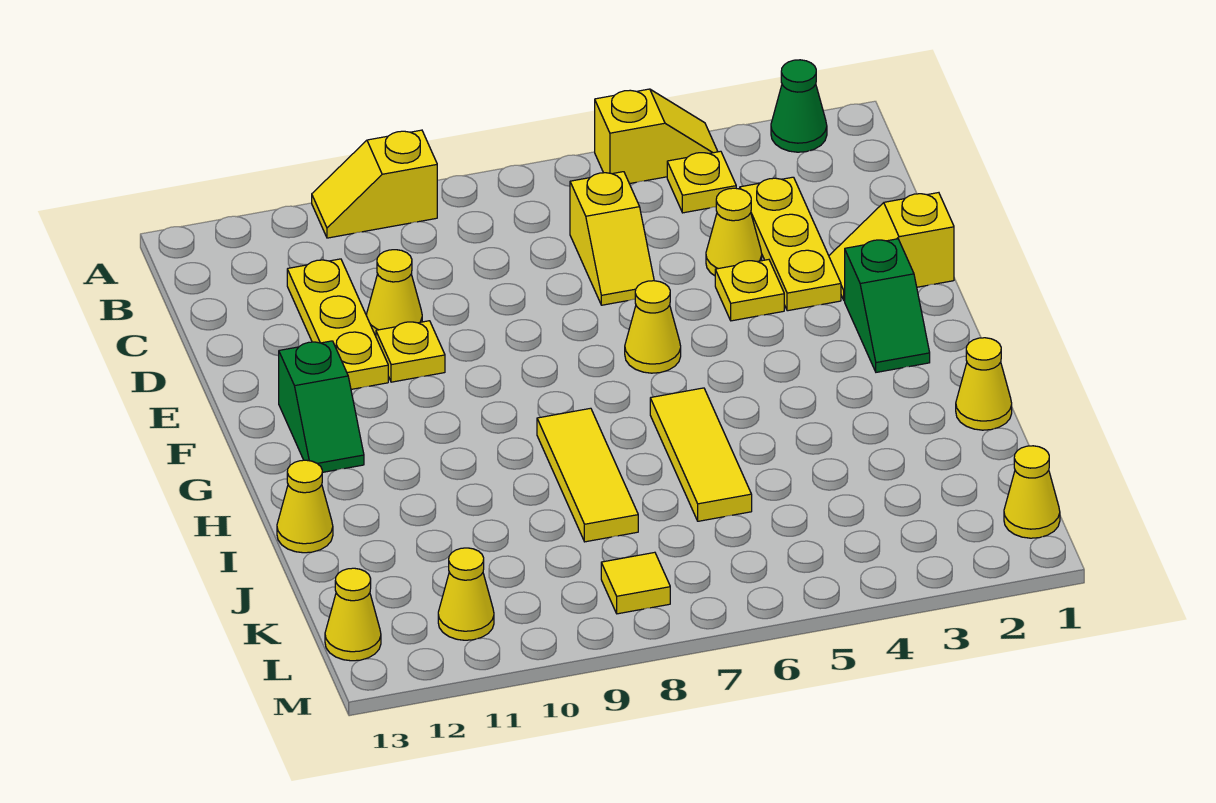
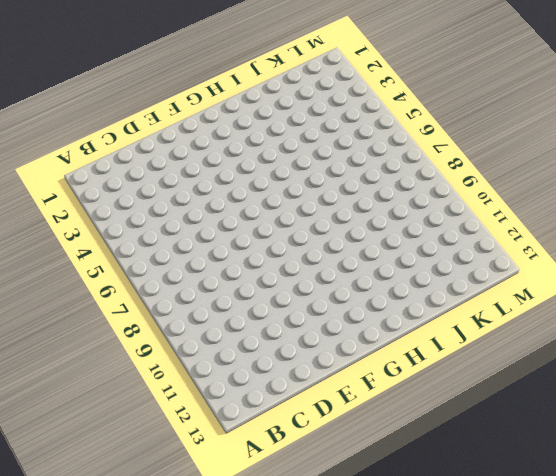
none -> green 1x1 cone [771,60,827,152]
none -> yellow 1x2 slope [595,89,718,184]
none -> yellow 1x2 slope [312,130,437,238]

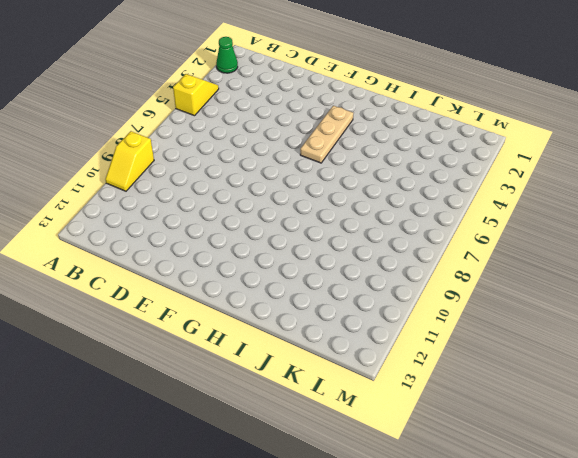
tan 1x3 plate [300,106,353,163] -> none
none -> yellow 1x1 plate [667,151,736,213]
none -> yellow 1x3 plate [740,177,841,311]
none -> yellow 1x2 slope [570,172,654,305]

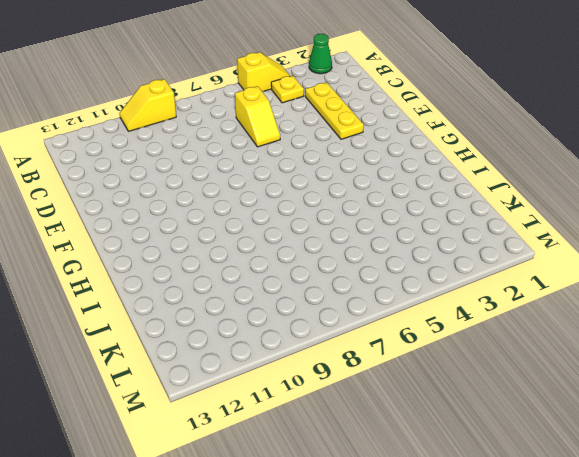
none -> yellow 1x3 plate [287,259,388,389]
none -> yellow 1x1 cone [706,188,762,276]
none -> yellow 1x1 cone [366,250,422,336]

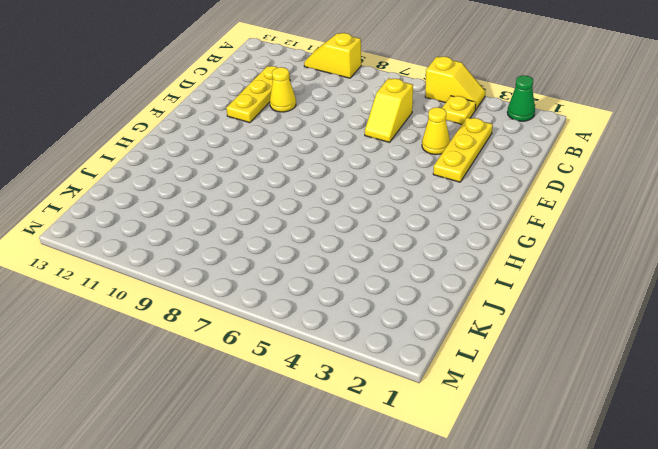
none -> yellow 1x2 slope [829,193,954,300]
none -> yellow 1x1 plate [715,260,784,321]
none -> yellow 1x1 plate [376,321,445,382]

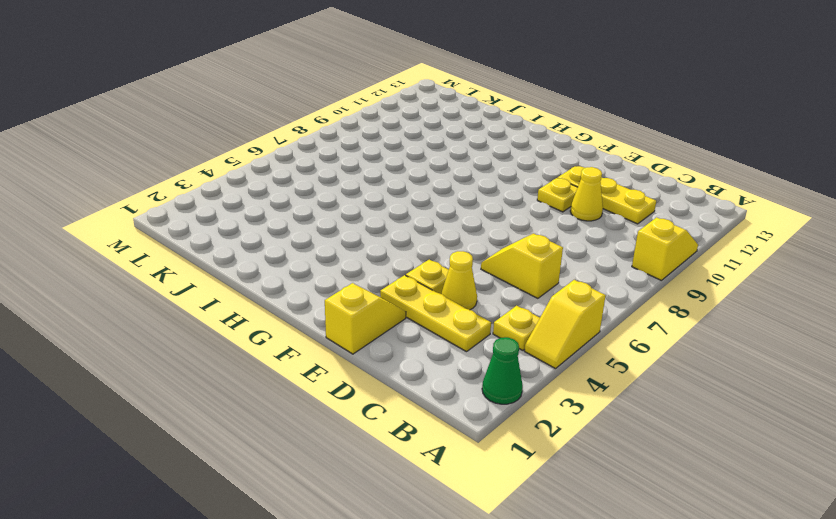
none -> green 1x2 slope [845,239,930,372]
none -> yellow 1x1 cone [625,281,681,373]
none -> green 1x2 slope [279,341,364,472]

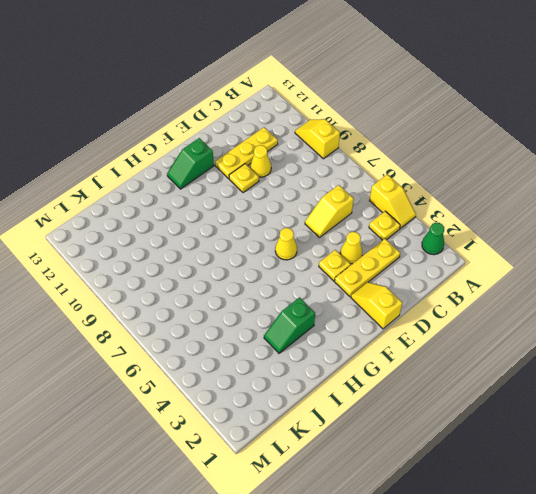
green 1x2 slope [264,297,315,353] -> green 1x2 slope moved to [845,239,930,372]
none -> yellow 1x3 tile [650,388,752,521]
none -> yellow 1x3 tile [537,408,638,542]
none -> yellow 1x1 cone [956,338,1012,430]

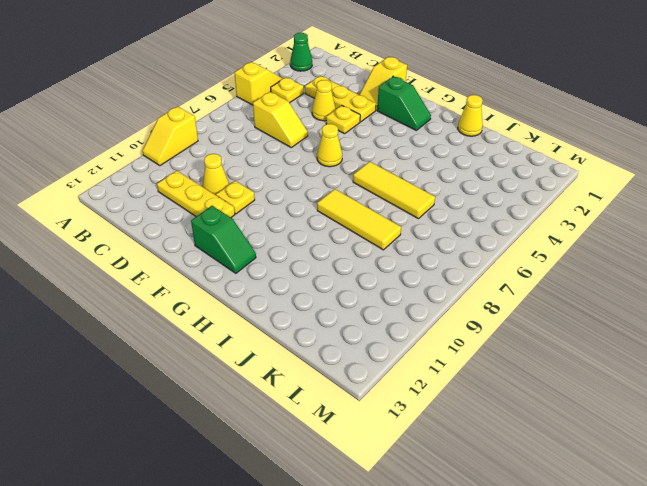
none -> yellow 1x1 cone [277,460,333,553]
none -> yellow 1x1 cone [1004,446,1060,538]
none -> yellow 1x1 tile [601,552,670,614]

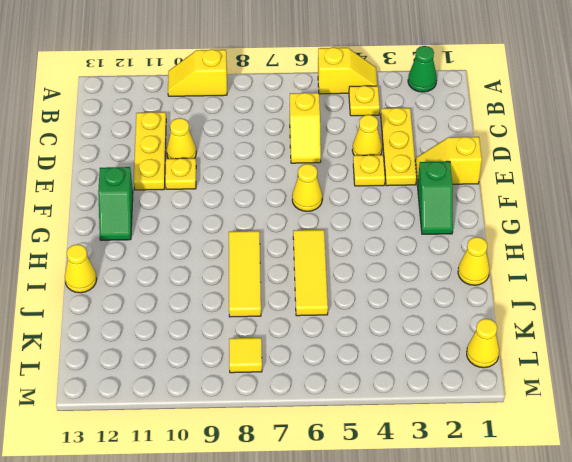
none -> yellow 1x1 cone [438,548,494,640]
none -> yellow 1x1 cone [325,568,381,661]

